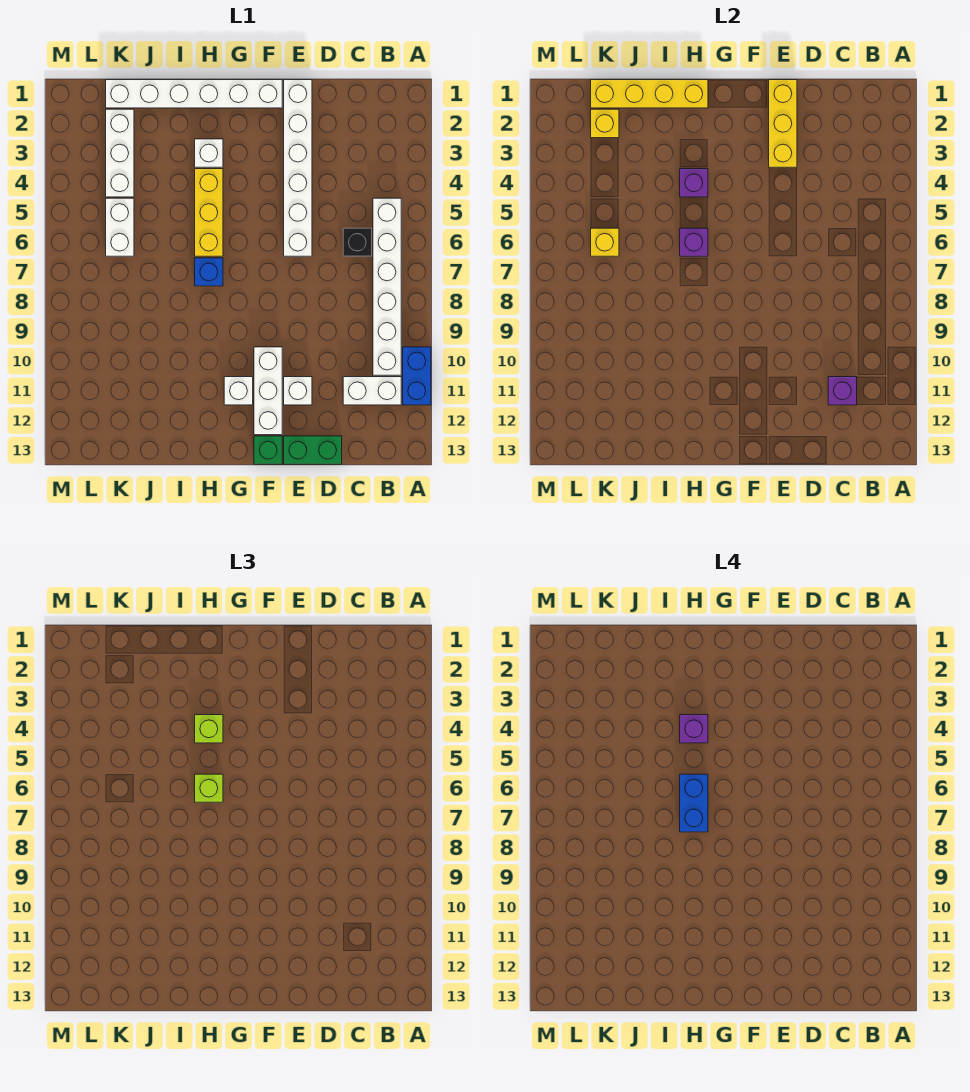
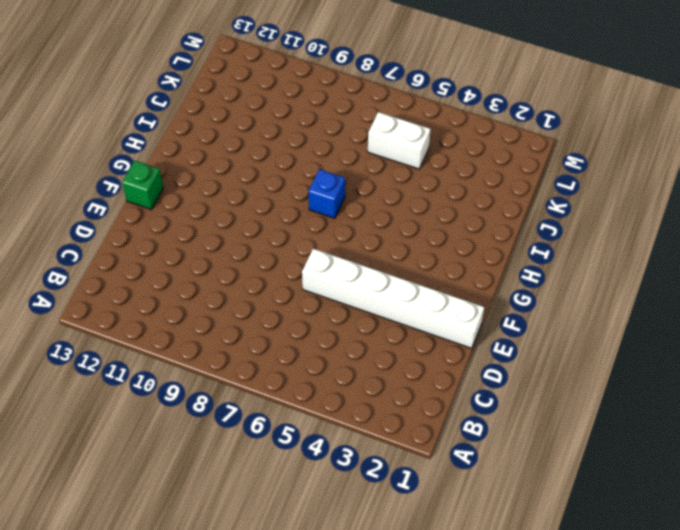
none -> blue 1x2 brick [403,347,431,405]
none -> white 1x6 brick [373,198,401,375]
none -> white 1x2 brick [343,377,401,405]

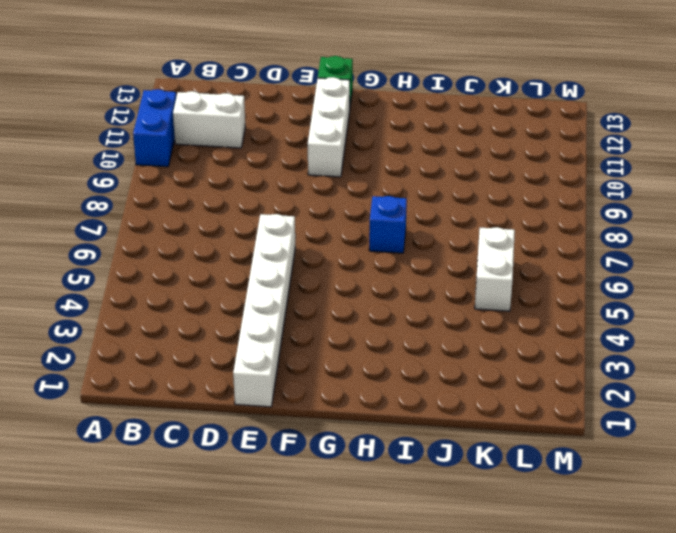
none -> white 1x6 brick [373,198,401,375]
none -> black 1x1 brick [343,228,372,256]
none -> green 1x2 brick [284,436,342,464]

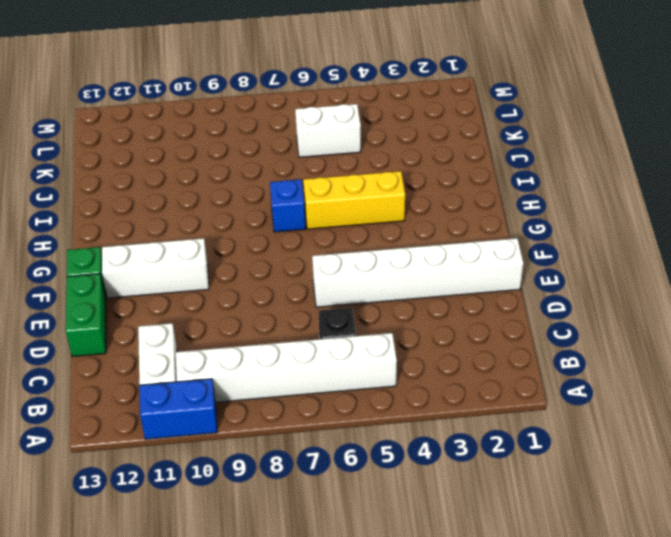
none -> white 1x1 brick [284,377,312,405]
none -> white 1x6 brick [106,80,282,108]
none -> white 1x1 brick [224,377,253,405]

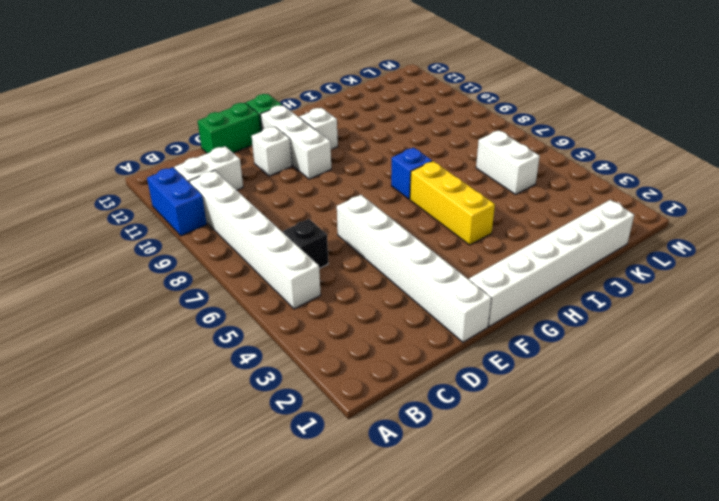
none -> white 1x1 brick [195,139,223,167]
none -> white 1x3 brick [106,109,134,197]
none -> purple 1x1 brick [828,377,857,405]

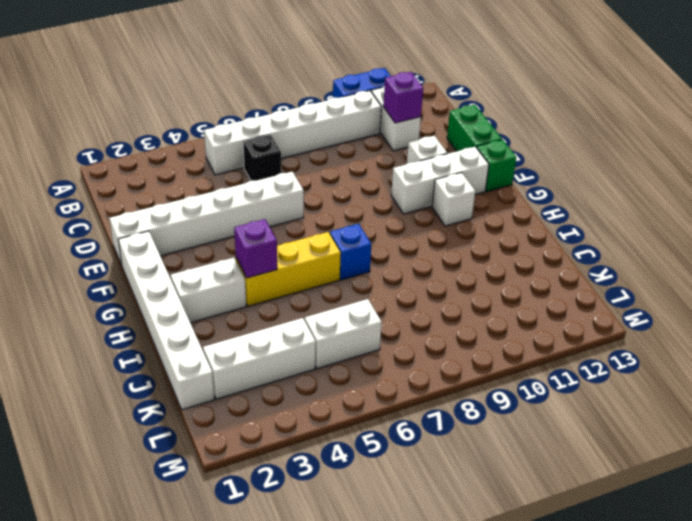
white 1x2 brick [171,258,246,323] -> white 1x1 brick [195,139,223,167]
none -> yellow 1x3 brick [769,80,797,167]
none -> yellow 1x4 brick [591,80,708,108]
none -> purple 1x1 brick [680,228,708,256]

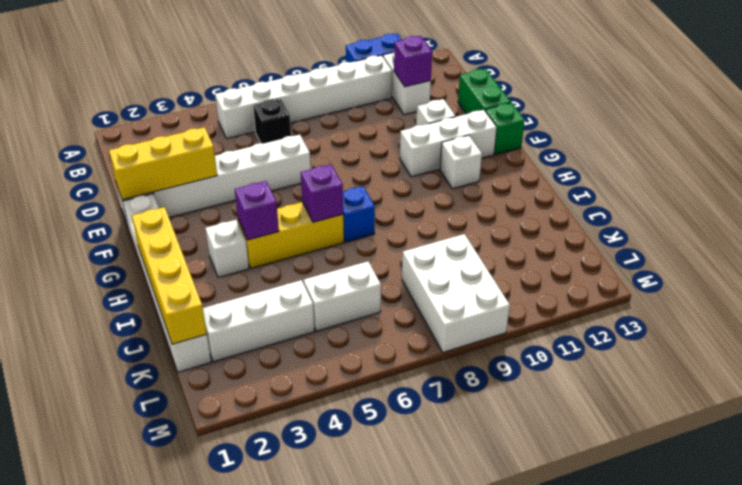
white 2x3 brick [402,234,510,352] -> none
none -> yellow 1x1 brick [591,109,619,138]
none -> yellow 1x1 brick [591,228,619,256]
none -> lime 1x1 brick [195,715,223,743]

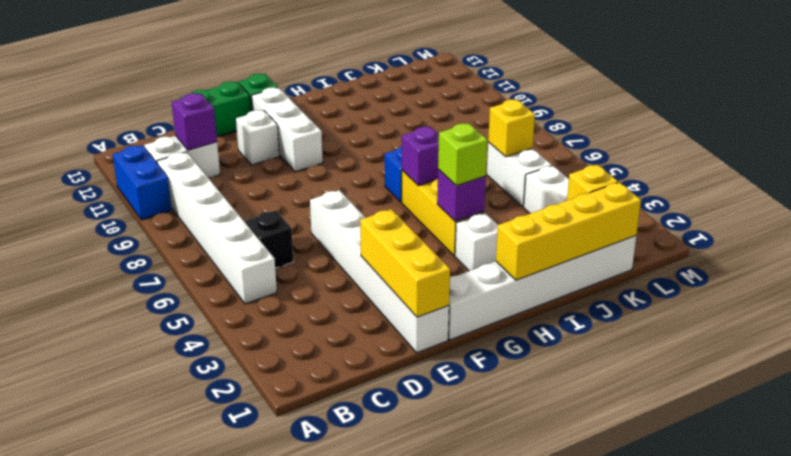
none -> white 1x1 brick [224,377,253,405]
none -> lime 1x1 brick [195,774,223,802]
none -> purple 1x1 brick [680,715,708,743]

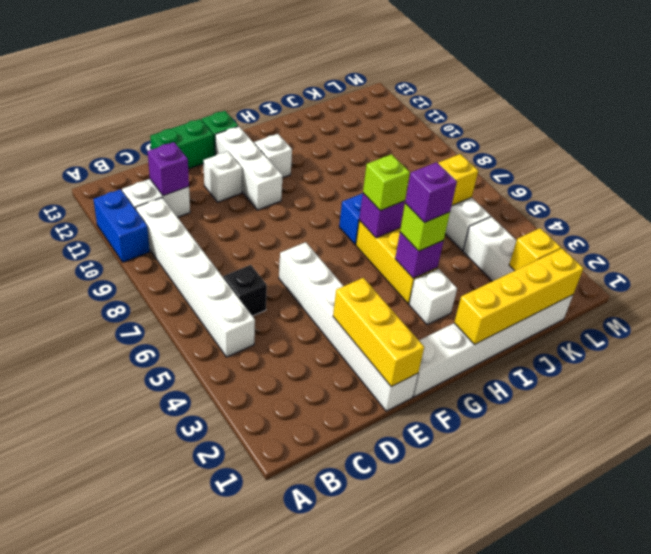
none -> blue 1x2 brick [680,774,708,832]

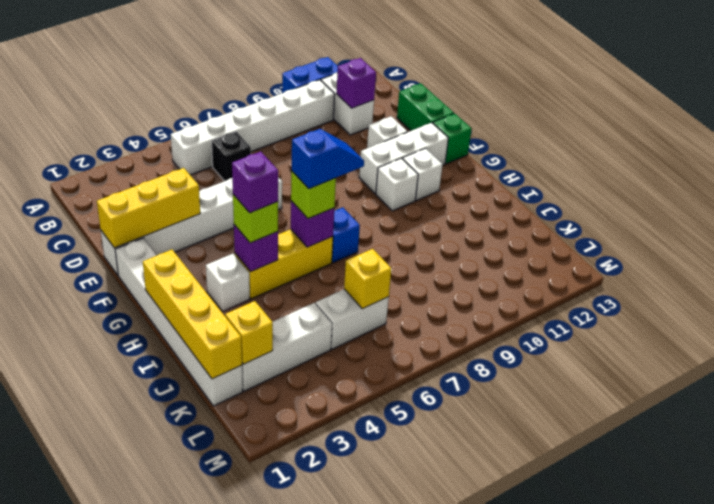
white 1x1 brick [376,158,418,211] -> none
blue 1x2 slope [292,129,364,189] -> blue 1x2 brick [680,774,708,832]

